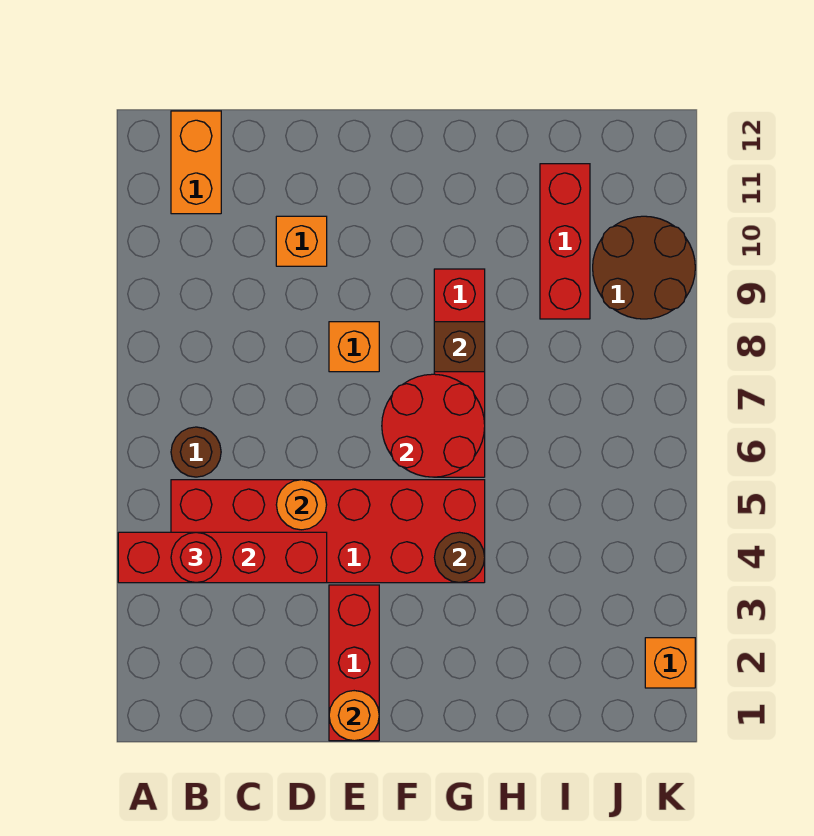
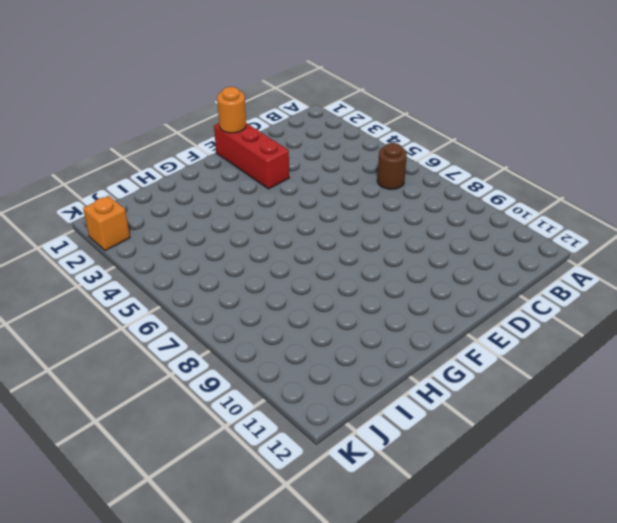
none -> red 2x6 brick [171,480,485,583]
none -> orange 1x2 brick [171,111,221,214]
none -> orange 1x1 brick [276,216,327,266]

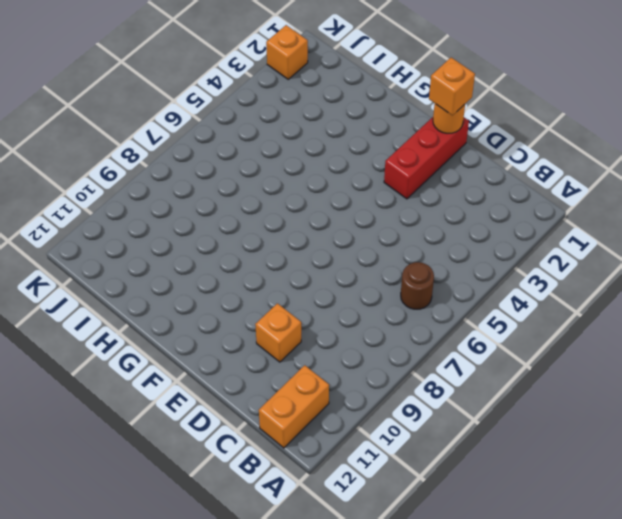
orange 1x1 brick [429,58,475,115] -> orange 1x1 brick moved to [329,322,379,372]
none -> red 2x6 brick [171,480,485,583]
none -> red 1x4 brick [434,269,485,477]
none -> red 1x3 brick [540,164,590,319]

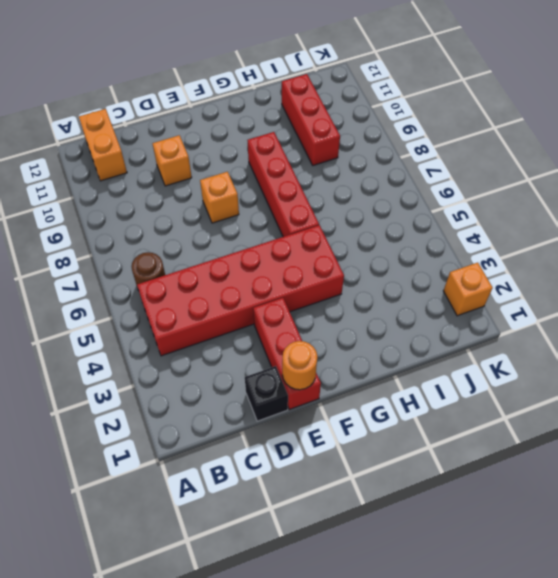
black 1x1 brick [245,366,288,421] -> none
none -> brown 2x2 round brick [593,216,695,319]
none -> red 1x4 brick [118,532,327,583]
none -> orange 1x1 round brick [276,480,327,530]

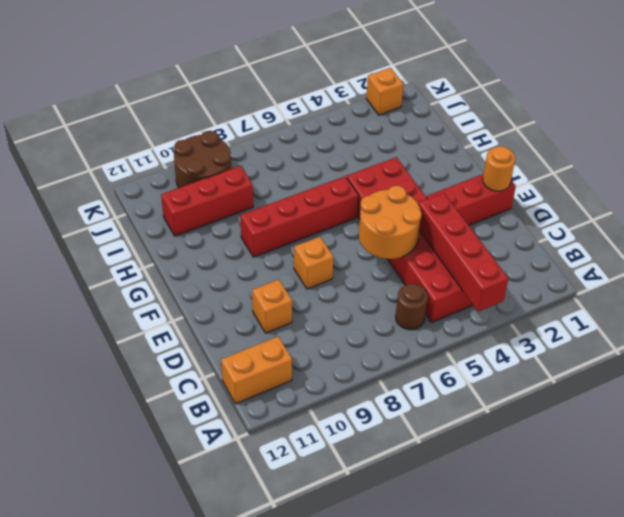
orange 2x2 round brick [359,186,422,259] -> orange 1x1 round brick [276,480,327,530]
none -> red 2x2 round brick [382,374,485,477]
none -> brown 1x1 round brick [435,532,485,583]
none -> brown 1x1 brick [434,322,485,372]

